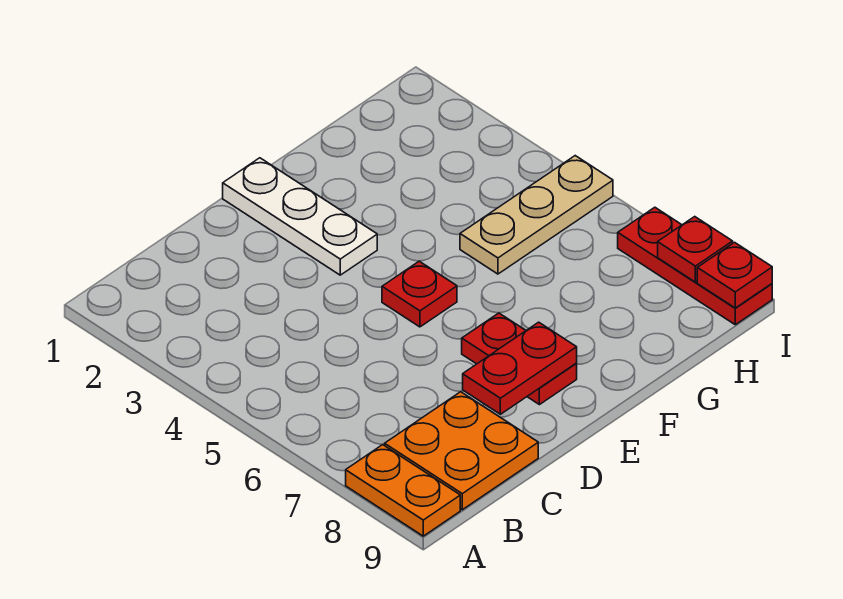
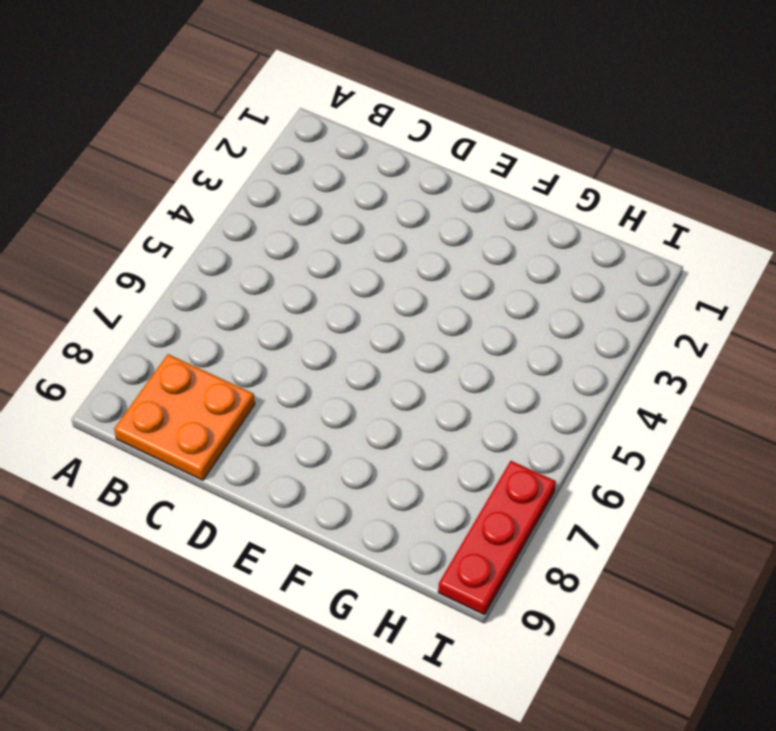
none -> orange 1x2 plate [346,445,460,536]
none -> white 1x3 plate [223,158,377,275]

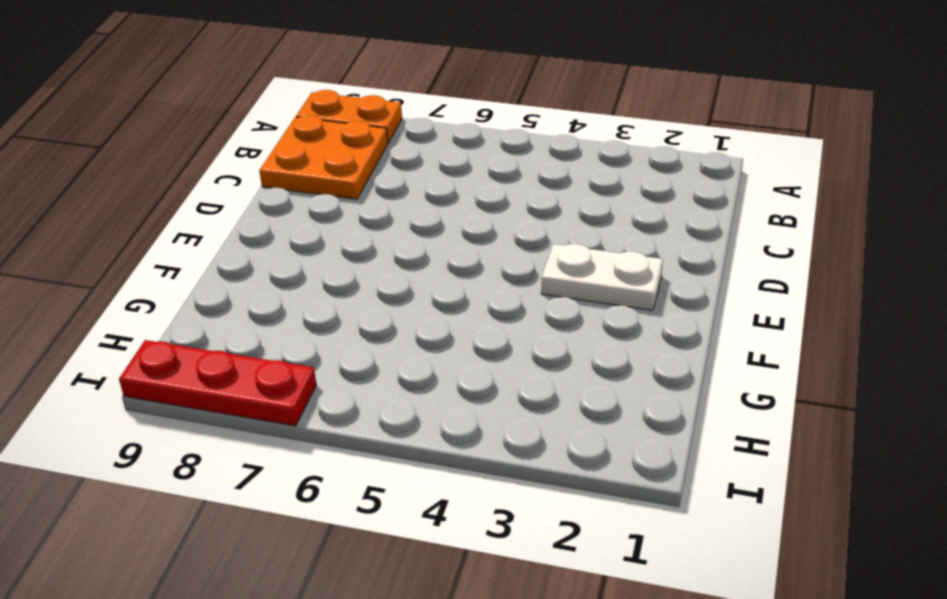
white 1x2 plate [541,244,663,310] -> white 1x3 plate [223,158,377,275]
none -> red 1x1 plate [382,261,457,327]
none -> red 1x2 plate [462,313,577,405]

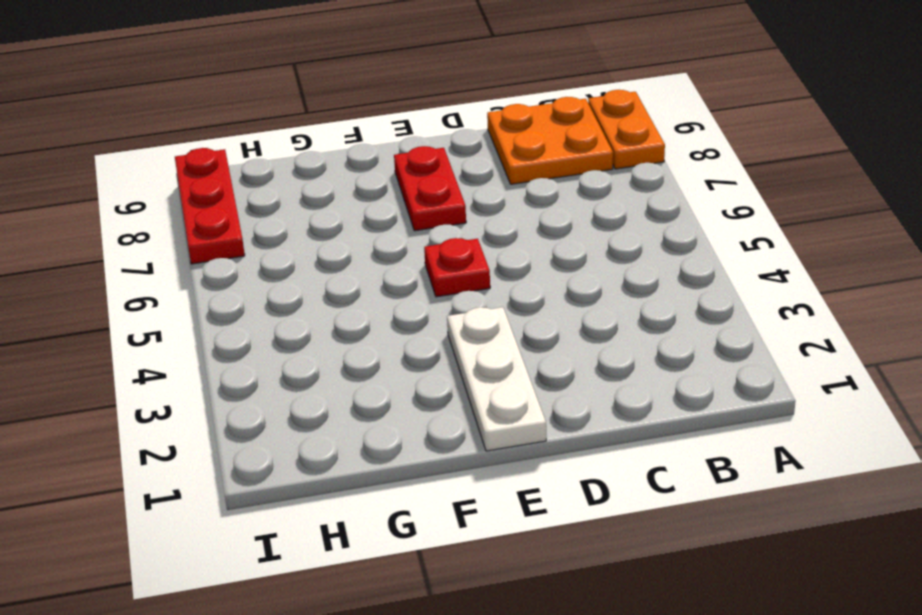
none -> tan 1x3 plate [460,156,613,274]
none -> red 1x2 plate [463,322,577,414]

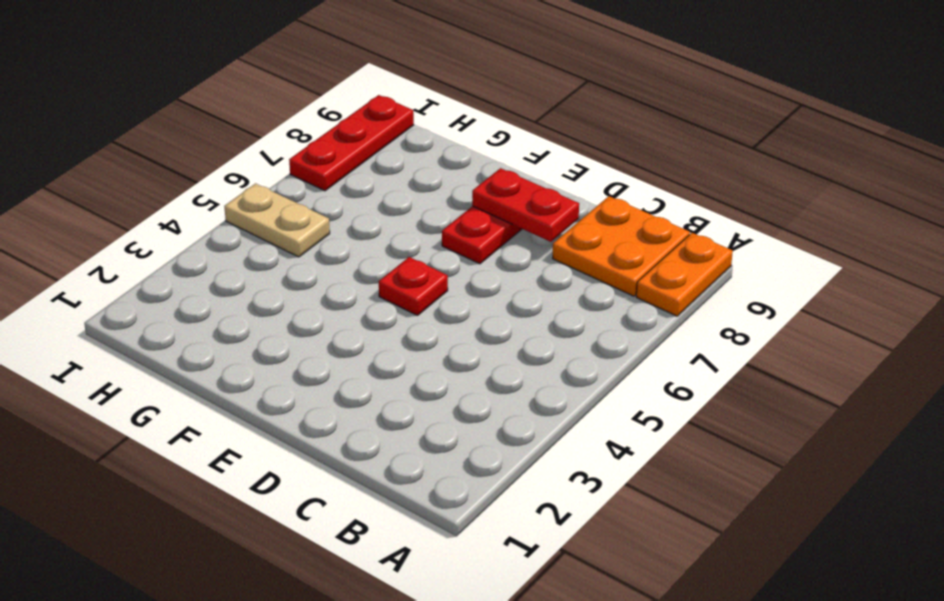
tan 1x2 plate [224,183,330,257] -> tan 1x3 plate [460,156,613,274]
none -> white 1x3 plate [223,158,377,275]
none -> red 1x1 plate [658,217,733,282]

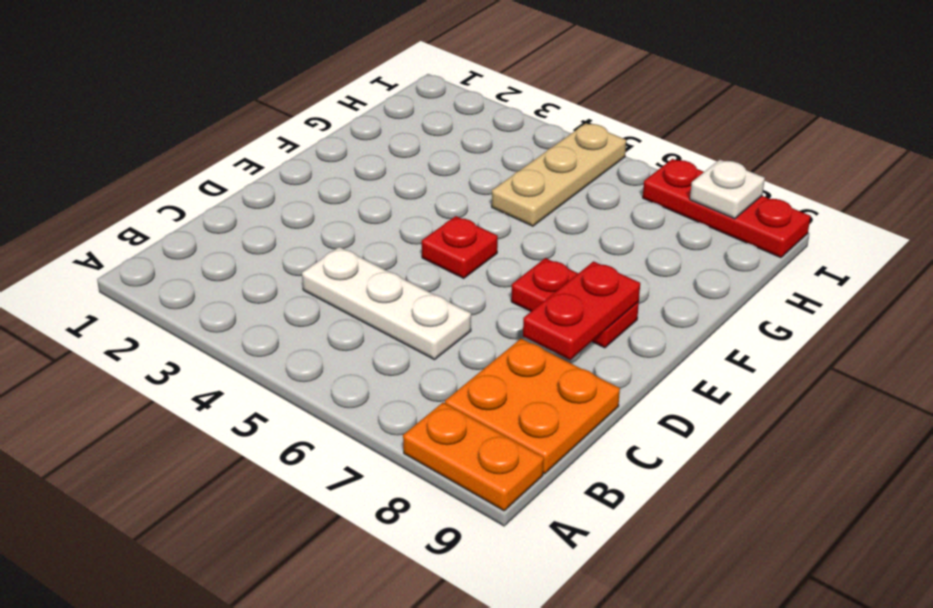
white 1x3 plate [302,247,471,360] -> white 1x3 plate moved to [223,158,377,275]
white 1x1 plate [690,160,765,219] -> red 1x1 plate [658,217,733,282]
none -> red 1x1 plate [697,242,772,308]

